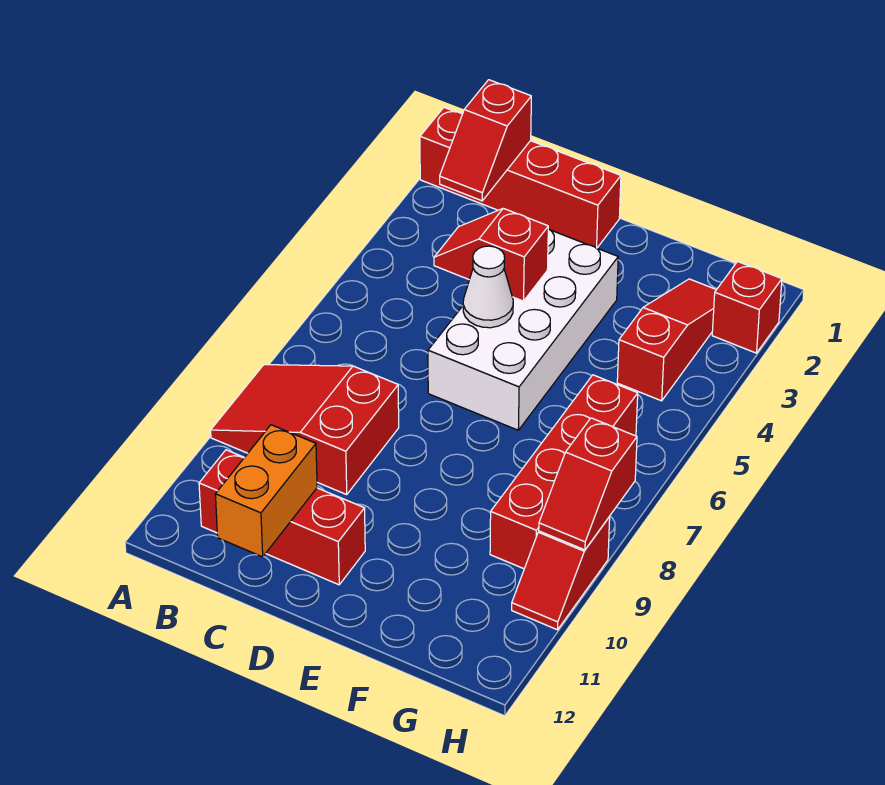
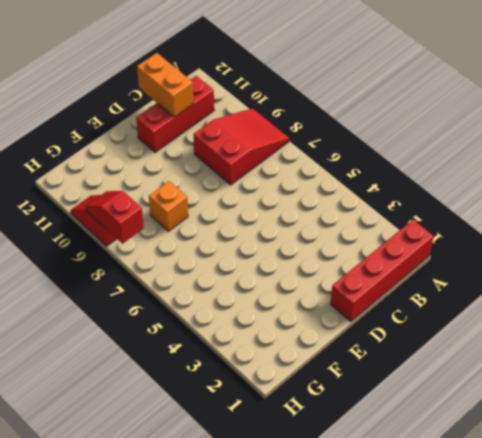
orange 1x1 brick [149,181,188,231] -> none
none -> white 2x4 brick [428,229,618,430]
none -> red 1x3 slope [617,279,716,401]
none -> red 1x4 brick [490,375,638,569]

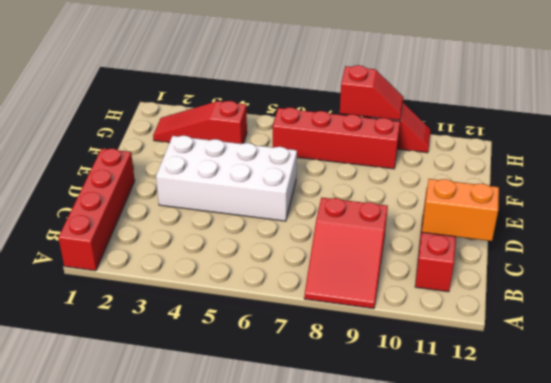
none -> red 1x1 brick [712,262,782,353]
none -> red 1x2 slope [440,80,531,201]
none -> red 1x2 slope [434,208,548,301]

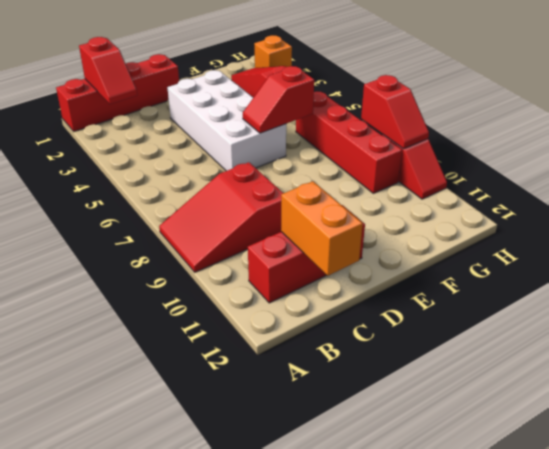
red 1x2 slope [243,66,314,133] -> red 1x2 slope moved to [434,208,548,301]
orange 1x1 brick [254,35,292,68] -> red 1x1 brick [712,262,782,353]
none -> white 1x1 cone [463,246,513,328]

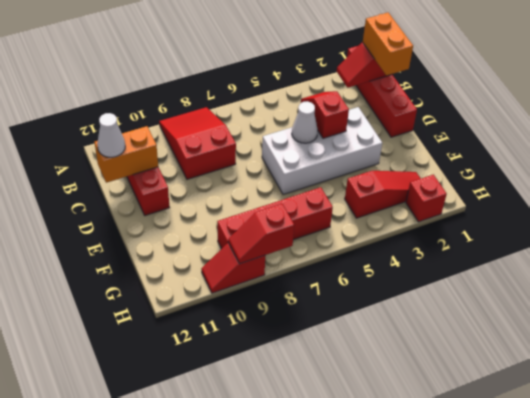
orange 1x2 brick [363,13,413,76] -> none
white 1x1 cone [97,113,125,157] -> none

